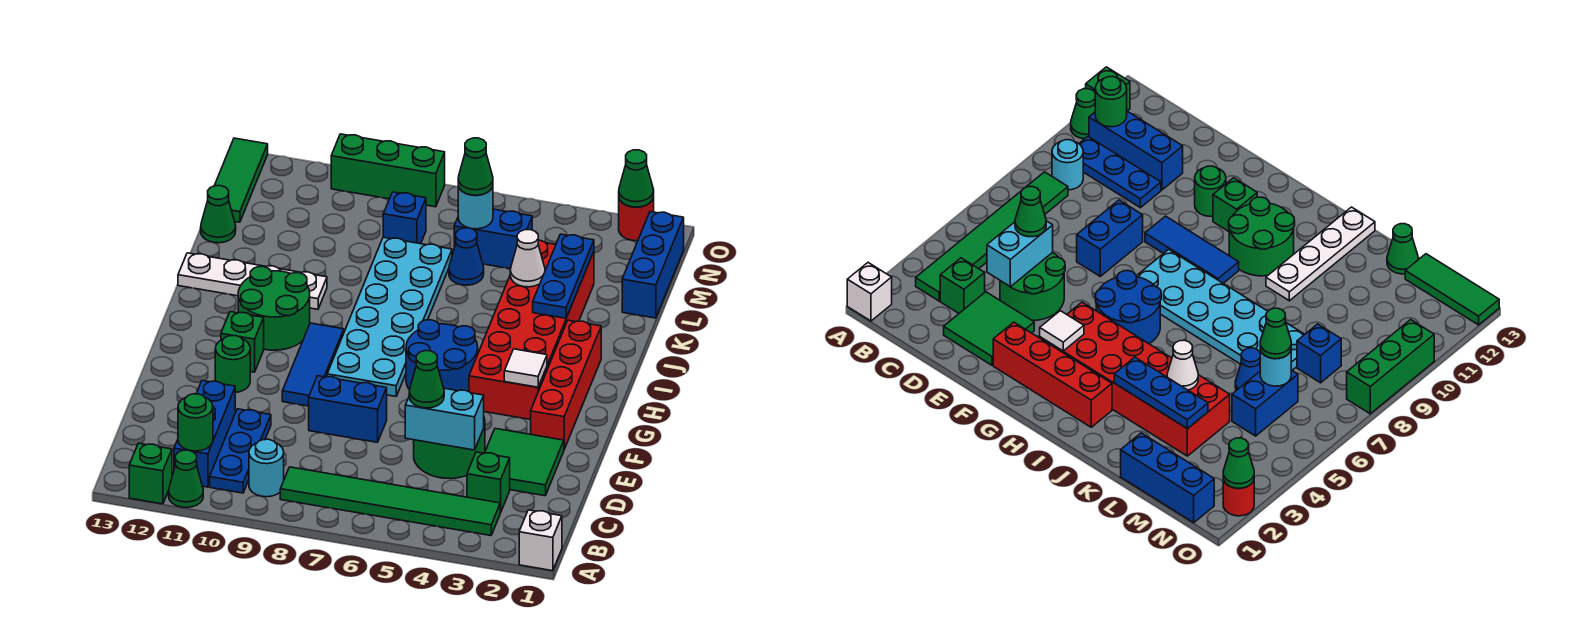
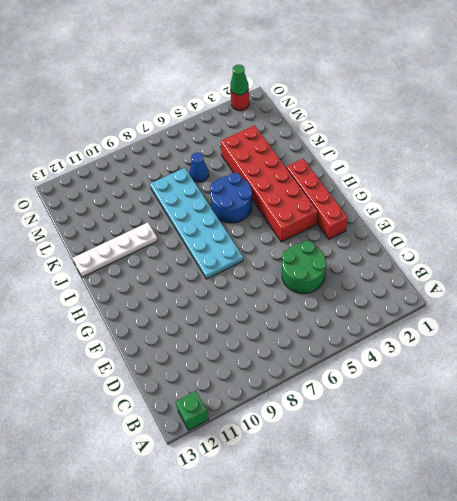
blue 2x2 round brick [210,173,252,223] -> blue 2x2 round brick moved to [406,320,478,392]
none -> white 1x1 brick [519,510,562,571]
none -> green 1x1 cone [169,450,203,508]
none -> green 1x6 tile [280,467,501,536]
none -> cyan 1x1 round brick [249,439,284,497]

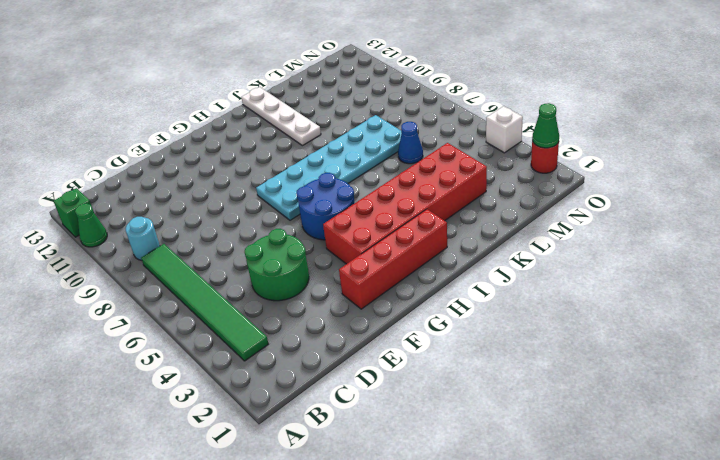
white 1x1 brick [486,106,523,153] -> white 1x1 brick moved to [519,510,562,571]
none -> blue 1x3 plate [210,409,271,493]
none -> blue 1x3 brick [174,381,235,487]
none -> green 1x1 brick [467,452,510,512]
none -> green 2x2 tile [485,428,564,496]

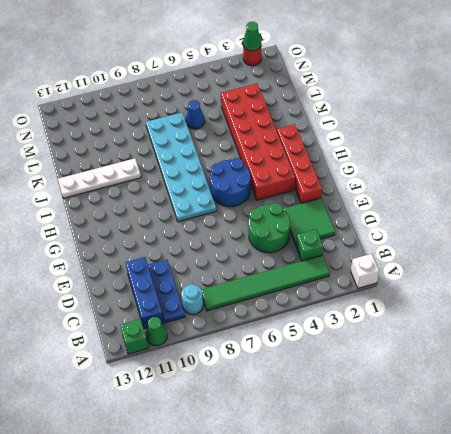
none -> blue 1x2 brick [309,376,387,442]
none -> blue 1x3 tile [282,323,344,406]
none -> green 1x1 round brick [215,336,250,393]
none -> green 1x1 brick [221,312,264,372]

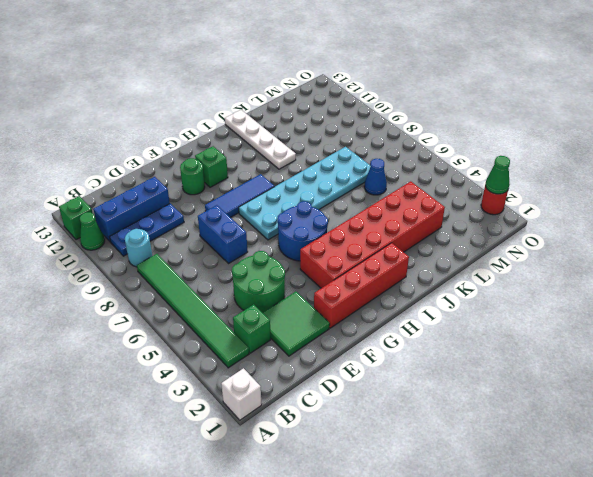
none -> green 2x2 round brick [238,267,310,350]
none -> blue 1x3 brick [622,212,684,318]
none -> green 1x1 cone [201,186,236,243]
none -> blue 1x2 brick [454,209,532,269]

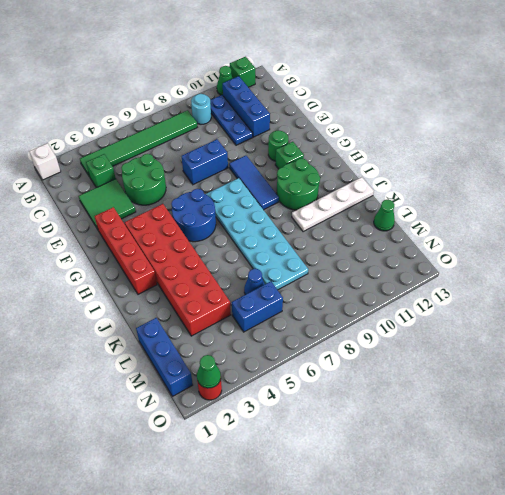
none -> blue 1x1 brick [383,192,426,244]
none -> green 1x3 tile [214,138,268,222]
none -> green 1x3 brick [331,134,445,207]
none -> green 1x1 round brick [178,394,213,451]

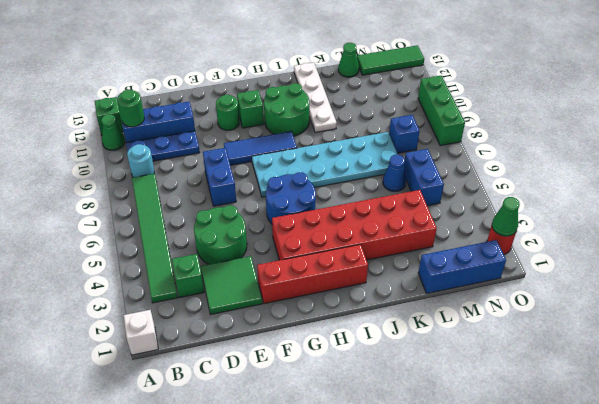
none -> cyan 1x2 brick [405,388,484,450]
none -> white 1x1 tile [504,349,547,387]
none -> blue 1x3 plate [533,234,594,318]
none -> white 1x1 cone [510,230,545,287]

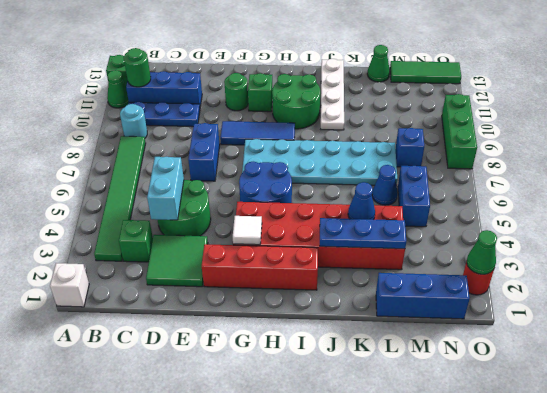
blue 1x1 cone [348,182,375,219] -> white 1x1 cone [510,230,545,287]
none -> cyan 1x1 round brick [458,186,493,229]
none -> green 1x1 cone [409,351,444,408]
none -> green 1x1 cone [458,138,493,195]

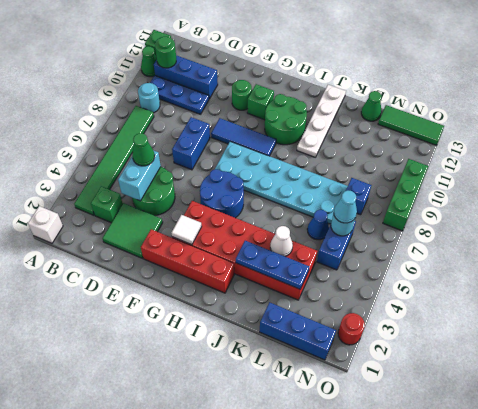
cyan 1x1 cone [334,190,357,223] -> green 1x1 cone [458,138,493,195]
none -> green 1x1 cone [619,150,654,207]

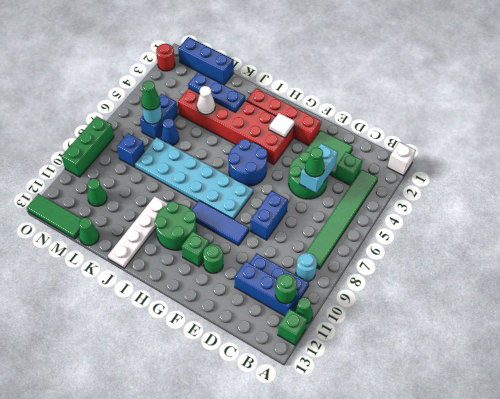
green 1x1 cone [88,179,107,206] -> green 1x1 cone moved to [619,150,654,207]

